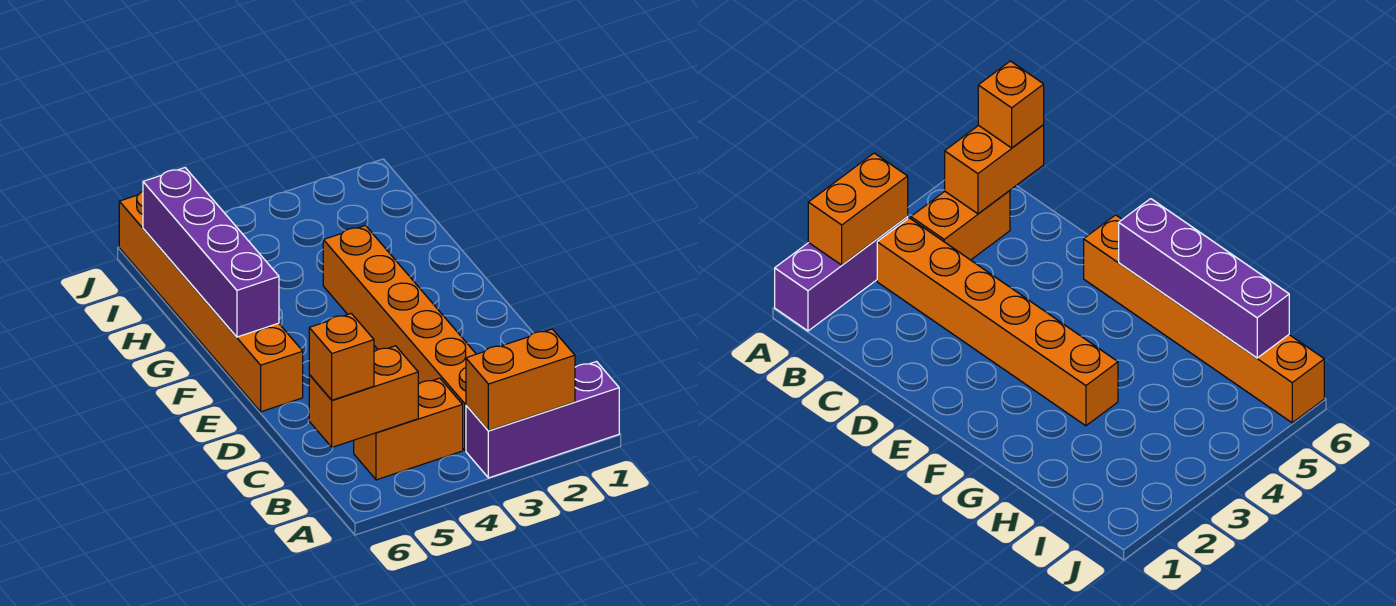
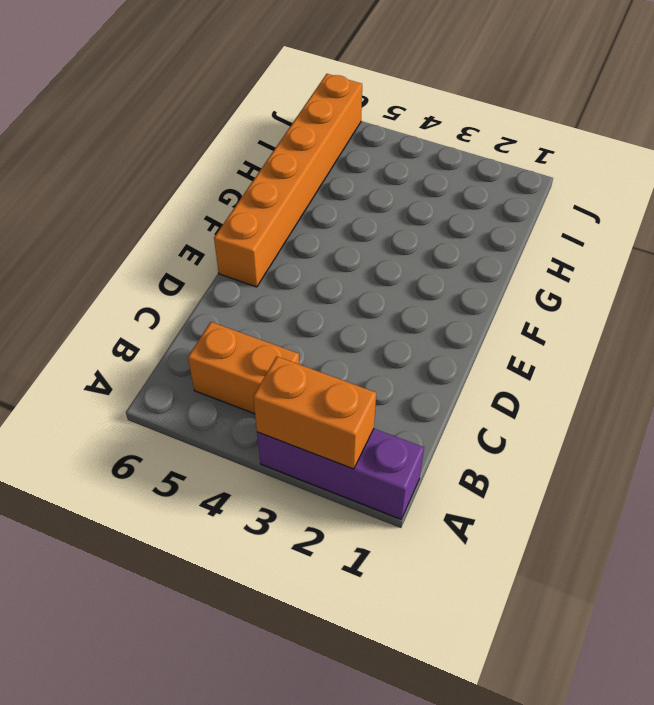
none -> orange 1x6 brick [323,226,476,450]
none -> orange 1x2 brick [309,346,418,447]

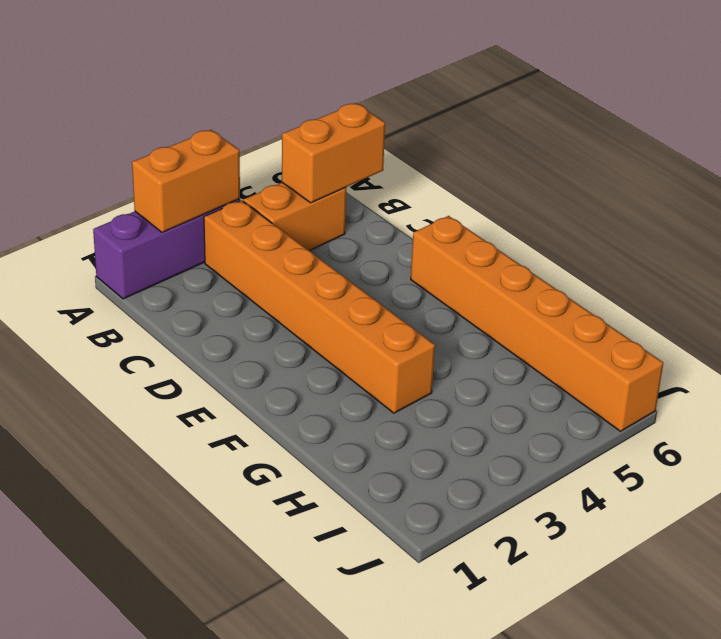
none -> purple 1x4 brick [143,168,279,337]
none -> orange 1x1 brick [309,314,374,400]

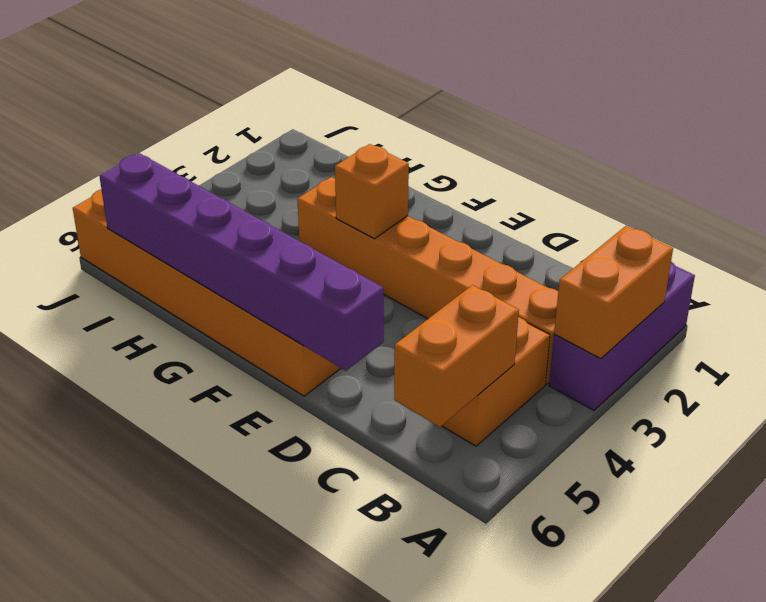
purple 1x6 brick [100,153,384,371] -> purple 1x4 brick [143,168,279,337]
orange 1x1 brick [335,144,409,239] -> orange 1x1 brick moved to [309,314,374,400]

